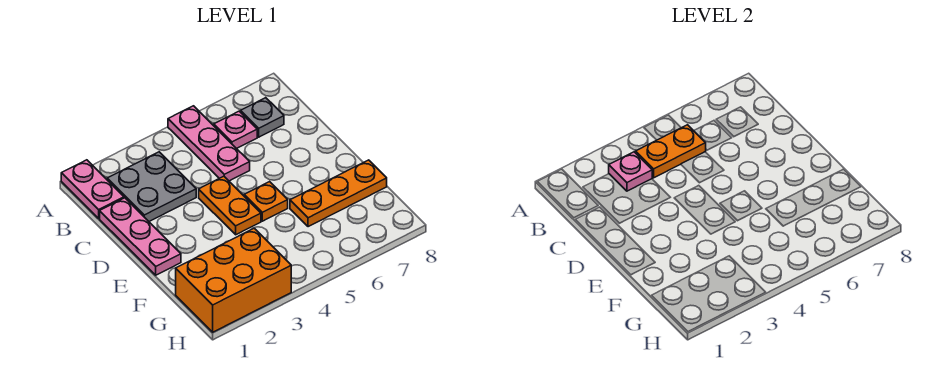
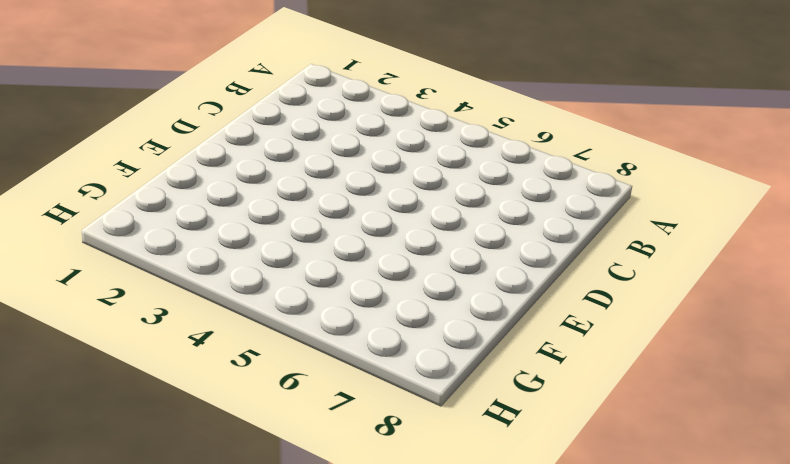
none -> pink 1x2 plate [61,160,124,218]
none -> pink 1x3 plate [168,106,250,181]
none -> grey 2x2 plate [107,152,196,221]

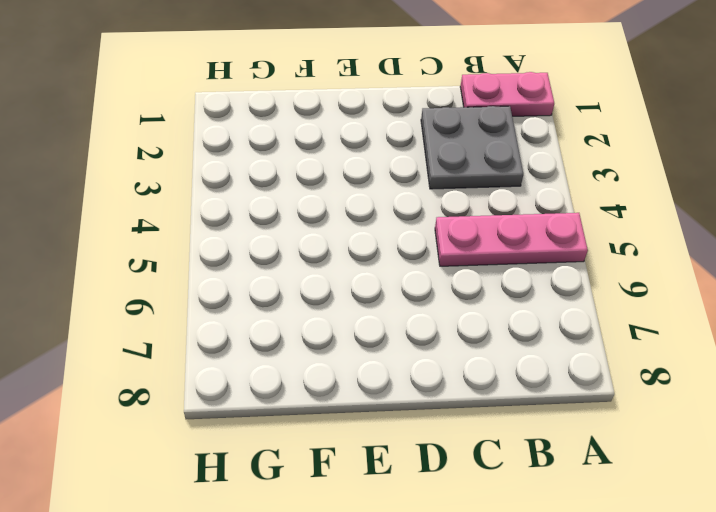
none -> pink 1x1 plate [214,111,257,149]
none -> grey 1x1 plate [241,98,284,137]
none -> pink 1x3 plate [100,198,181,275]

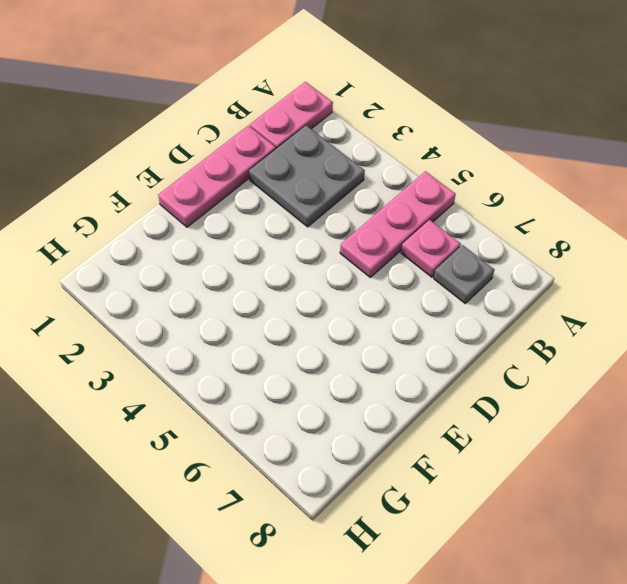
none -> orange 1x2 plate [199,176,261,235]
none -> orange 1x1 plate [244,182,288,221]
none -> orange 1x3 plate [290,160,387,227]

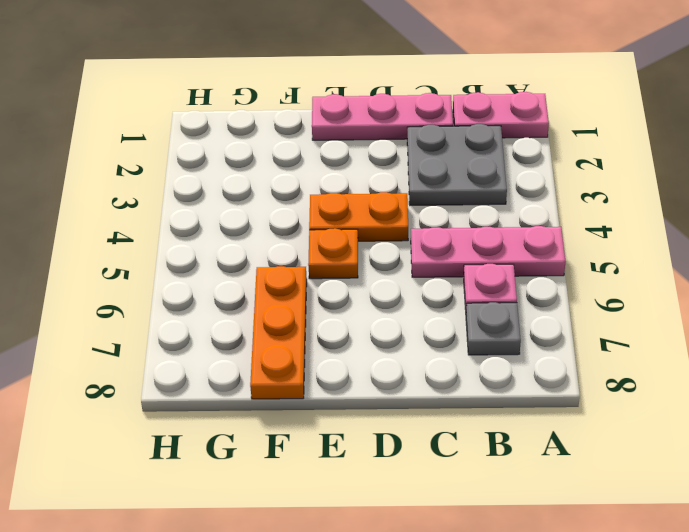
none -> orange 2x3 brick [176,228,291,332]
none -> pink 1x1 plate [609,152,652,191]
none -> orange 1x2 plate [636,125,706,178]

